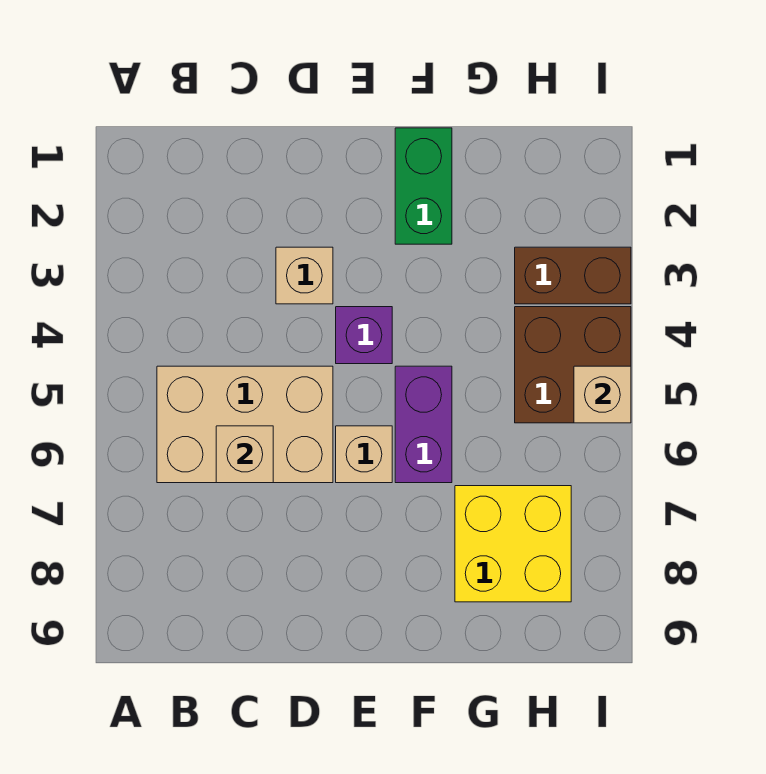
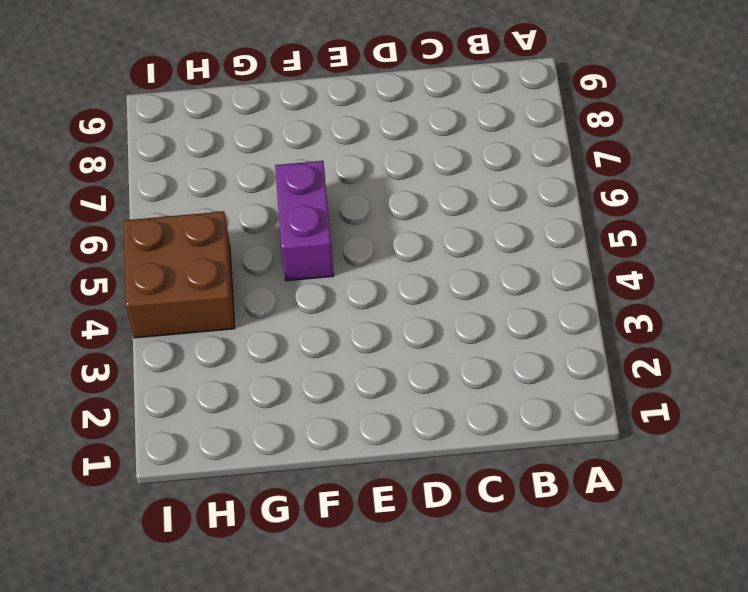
none -> tan 2x3 brick [157,366,333,483]
none -> tan 1x1 brick [276,247,333,304]

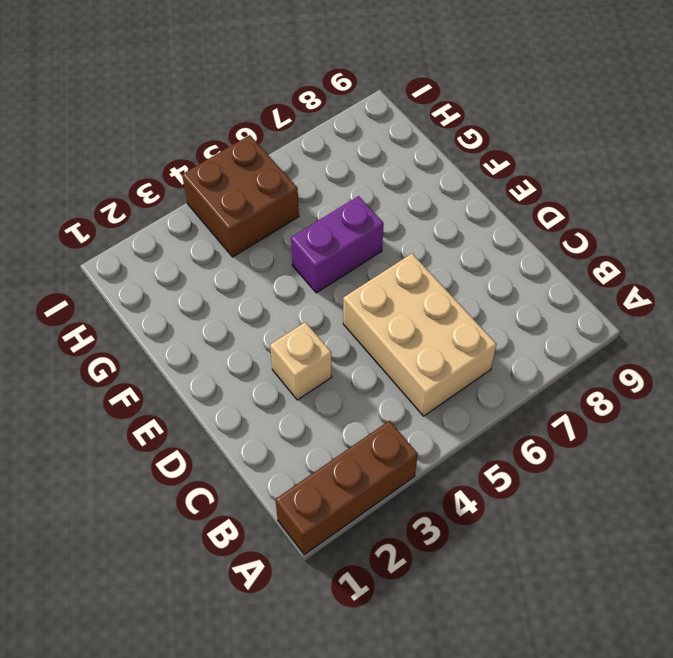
brown 1x3 brick [275,421,418,555] -> none
none -> purple 1x1 brick [336,307,392,364]
none -> tan 1x1 brick [336,426,392,483]

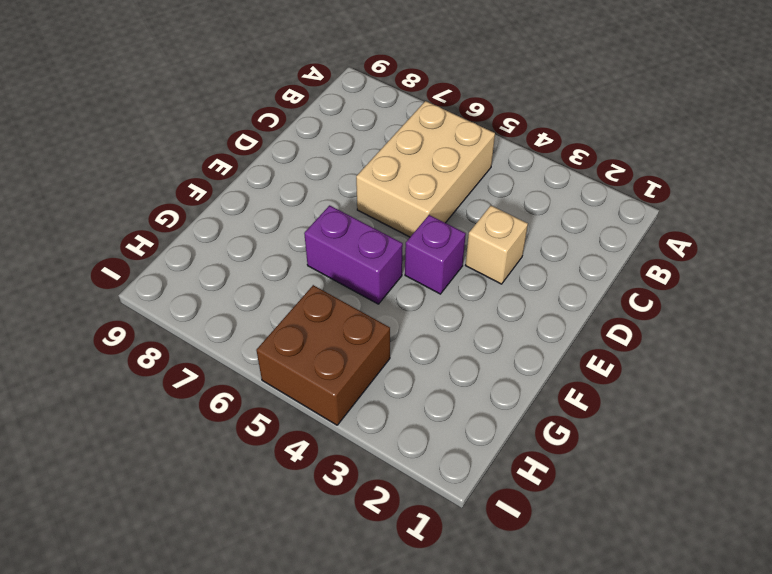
none -> tan 1x1 brick [336,426,392,483]
none -> green 1x2 brick [395,128,452,244]

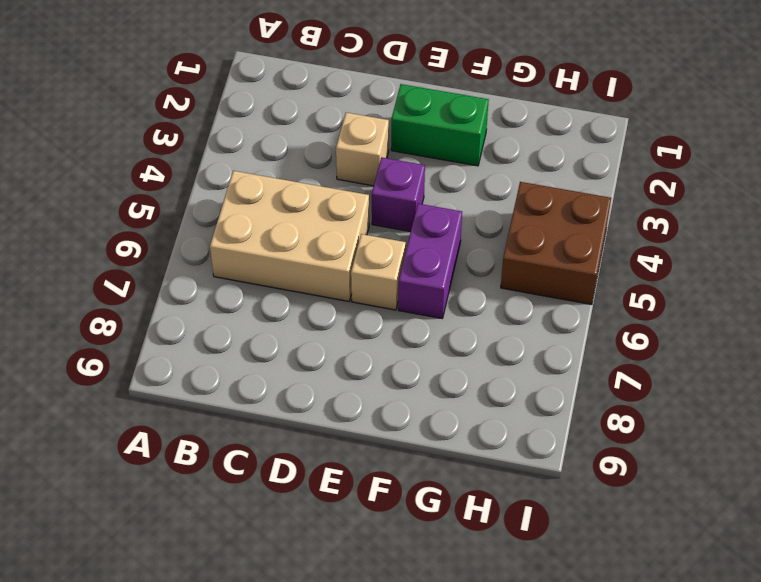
green 1x2 brick [391,84,489,166] -> green 1x2 brick turned to [395,128,452,244]
none -> yellow 2x2 brick [455,486,571,602]
none -> brown 1x2 brick [515,247,631,304]

